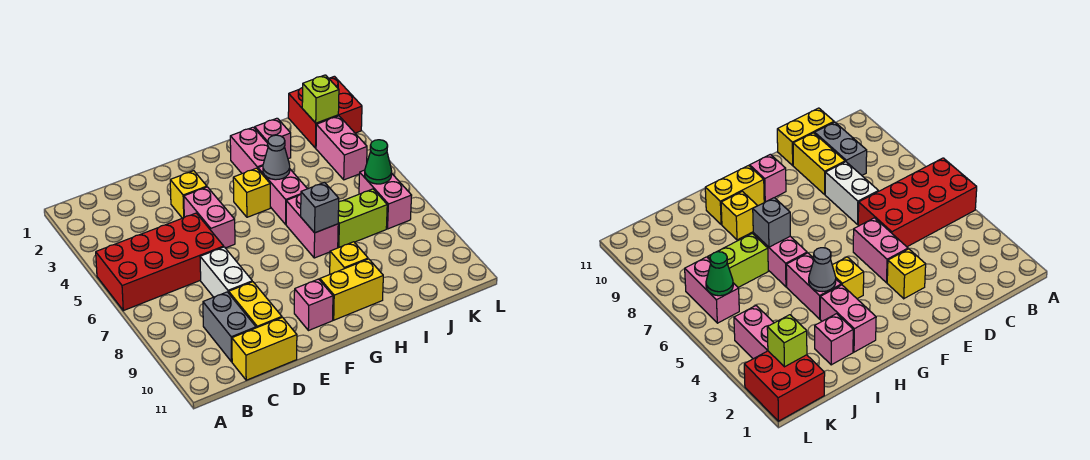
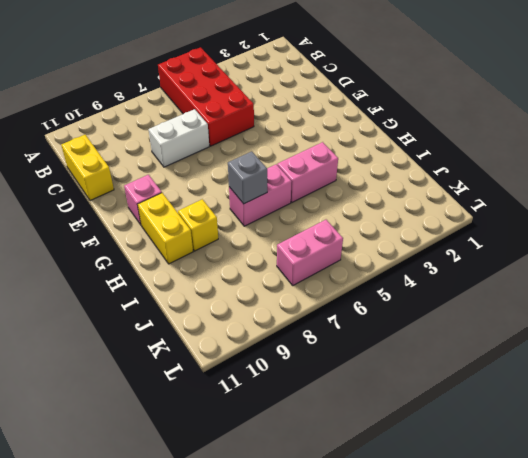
none -> grey 1x2 brick [203,292,256,362]
none -> yellow 1x2 brick [229,282,282,328]
none -> yellow 1x1 brick [170,171,207,218]

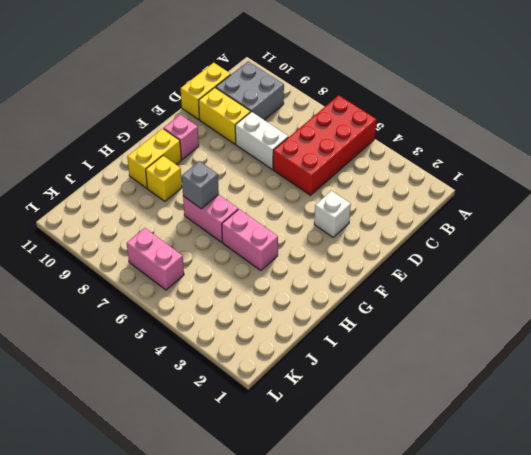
grey 2x2 brick [216,61,284,120] -> grey 1x2 brick [203,292,256,362]
white 1x1 brick [314,191,351,237] -> yellow 1x1 brick [170,171,207,218]
none -> pink 1x2 brick [184,187,235,248]
none -> yellow 1x1 brick [233,168,270,217]
none -> pink 1x2 brick [230,127,268,174]

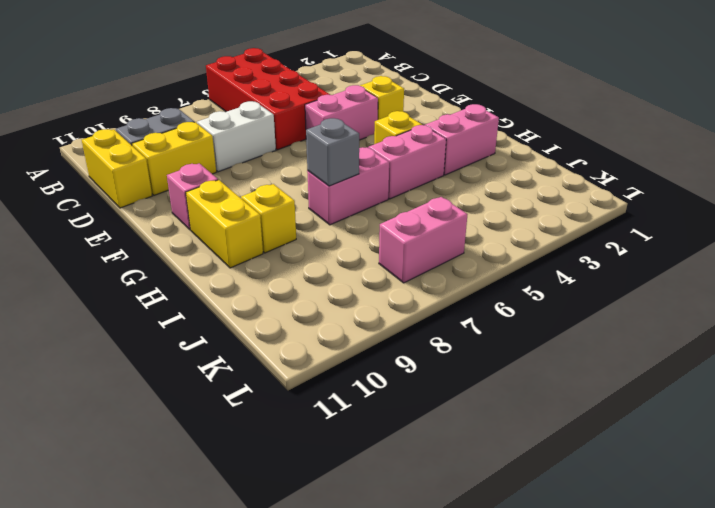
none -> pink 1x1 brick [255,118,291,159]
none -> lime 1x2 brick [338,189,387,248]
none -> red 2x2 brick [288,76,362,148]

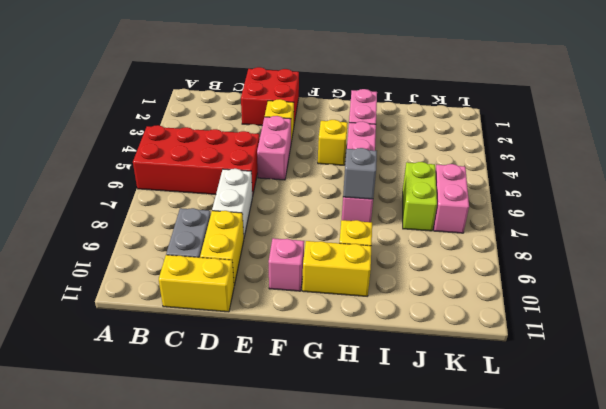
red 2x2 brick [241,67,299,126] -> red 2x2 brick moved to [288,76,362,148]
lime 1x2 brick [403,162,437,231] -> lime 1x2 brick turned to [338,189,387,248]
none -> pink 1x1 brick [255,118,291,159]
none -> pink 1x2 brick [316,116,367,180]
none -> grey 1x1 cone [263,135,290,180]

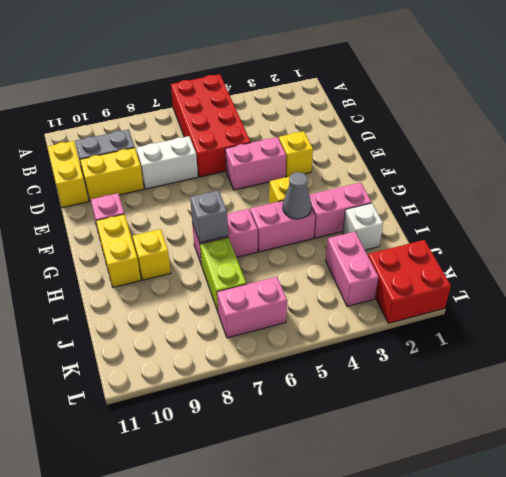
white 1x1 brick [343,203,383,250] -> pink 1x1 brick [255,118,291,159]
pink 1x2 brick [326,232,378,307] -> pink 1x2 brick turned to [316,116,367,180]
none -> lime 1x1 brick [302,75,339,123]
none -> green 1x1 cone [365,140,392,184]

